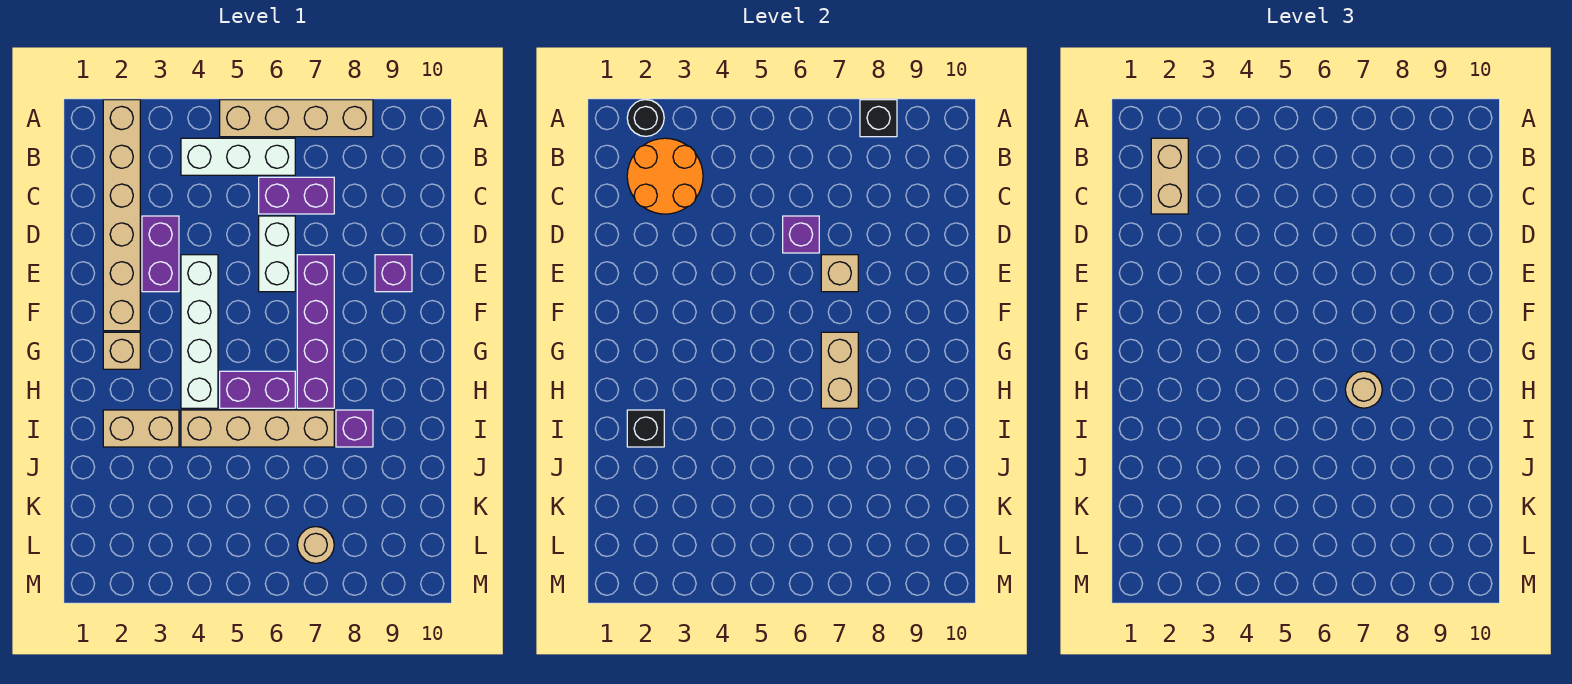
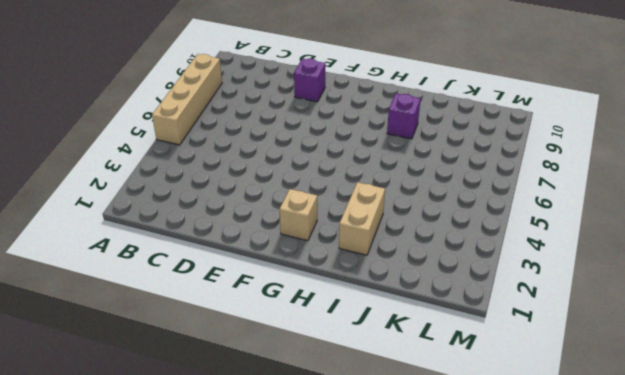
none -> tan 1x6 brick [103,100,140,331]
none -> white 1x3 brick [181,138,295,175]
none -> purple 1x2 brick [259,177,334,214]

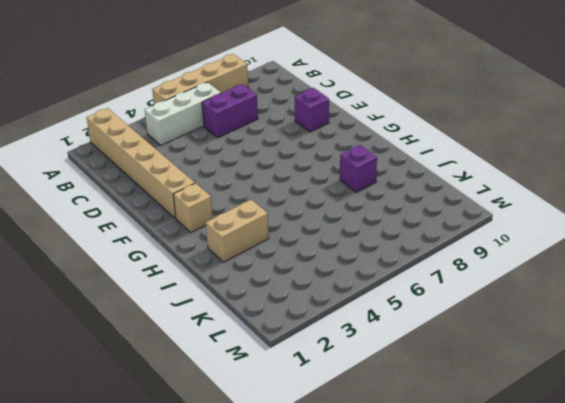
none -> purple 1x2 brick [142,216,179,292]
none -> white 1x2 brick [259,216,295,292]
none -> white 1x4 brick [181,255,218,408]

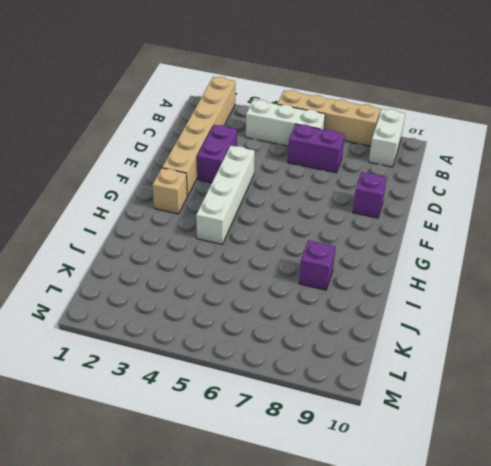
white 1x2 brick [369,109,405,167] -> white 1x2 brick moved to [259,216,295,292]
none -> purple 1x4 brick [297,255,334,408]
none -> purple 1x2 brick [220,371,295,408]
none -> tan 1x2 brick [103,410,179,447]

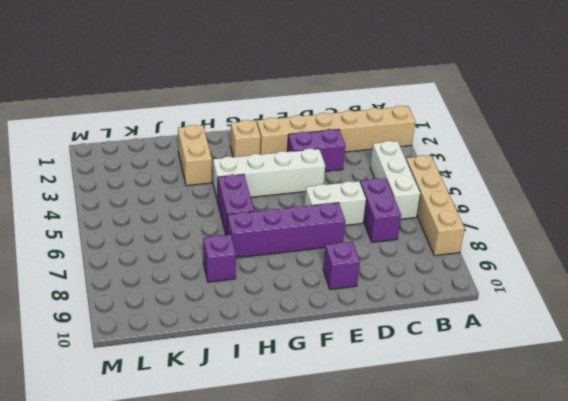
none -> tan 1x4 brick [181,410,334,447]
none -> tan 1x1 round brick [297,527,334,563]
none -> black 1x1 round brick [627,100,664,136]

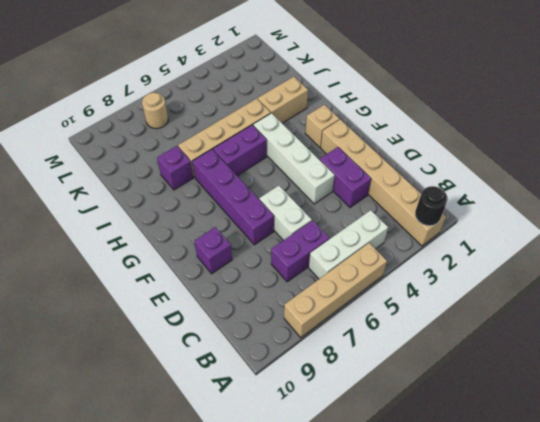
none -> black 1x1 brick [860,100,897,137]
none -> orange 2x2 round brick [627,138,703,214]
none -> purple 1x1 brick [783,216,819,253]

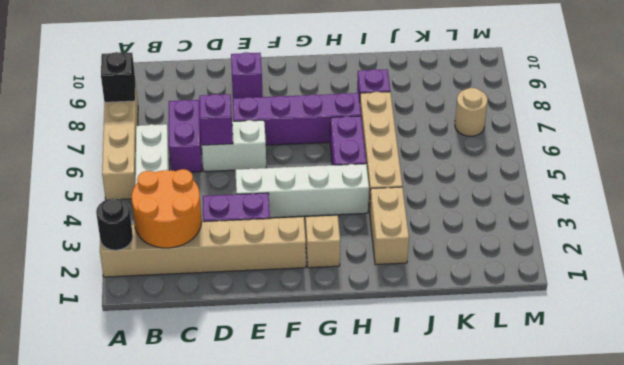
none -> tan 1x1 brick [821,255,858,292]
none -> tan 1x2 brick [821,332,858,408]
none -> black 1x1 brick [627,410,664,447]

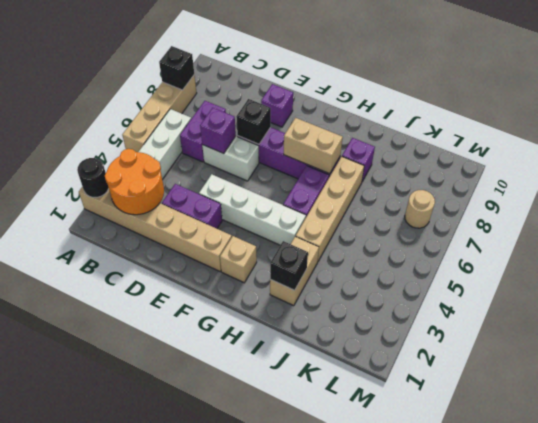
black 1x1 brick [236,99,271,144] -> tan 1x1 brick [821,255,858,292]
none -> tan 1x2 brick [1151,138,1188,214]
none -> tan 1x1 round brick [1345,371,1382,408]

